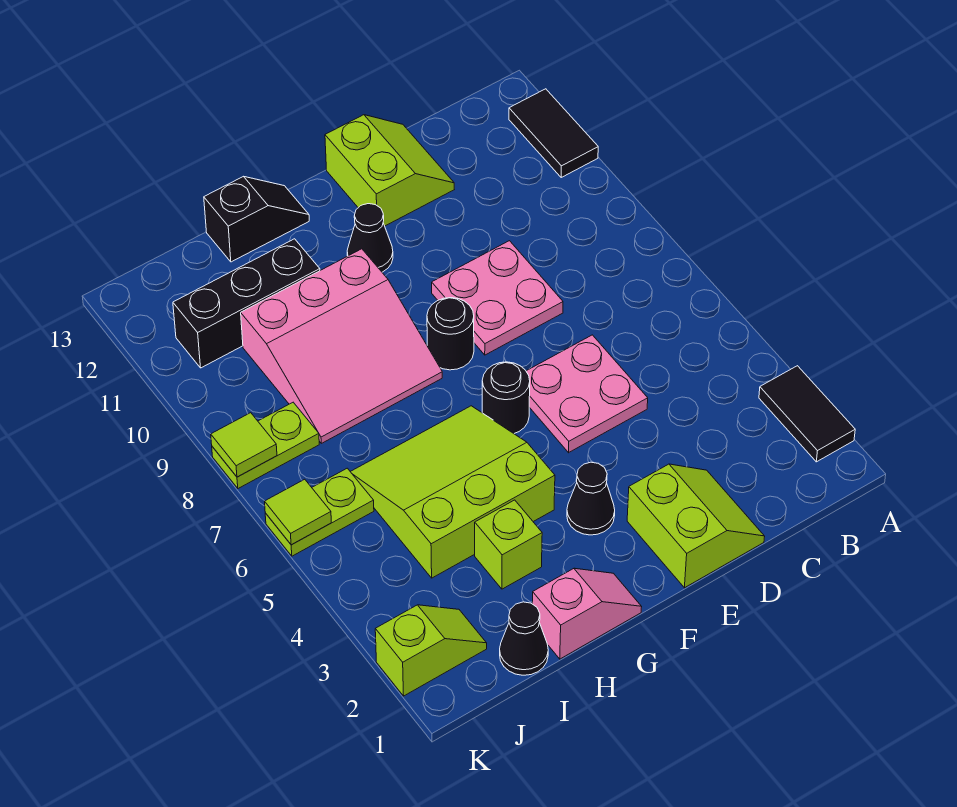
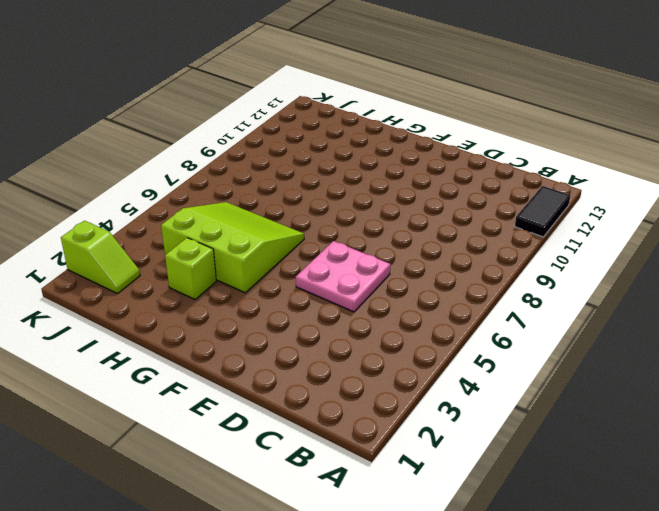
none -> black 1x2 tile [759,366,855,462]
none -> lime 2x2 slope [627,464,765,588]
none -> pink 2x2 plate [432,241,563,355]

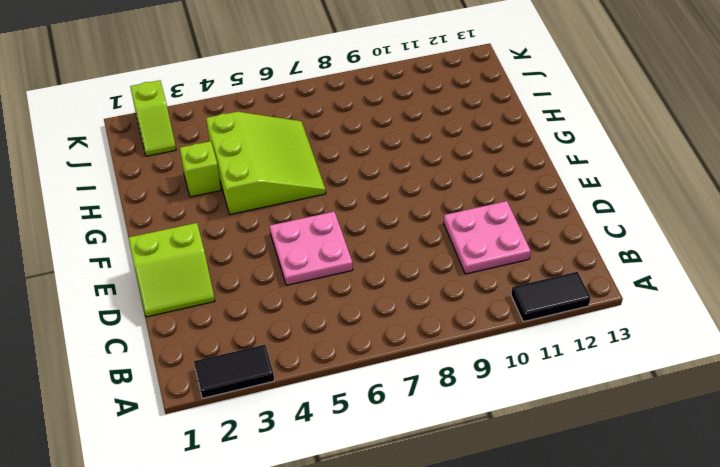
pink 2x2 plate [444,201,531,274] -> pink 2x2 plate moved to [432,241,563,355]
none -> lime 2x2 slope [325,115,454,226]
none -> black 1x1 cone [567,462,615,535]
none -> black 1x1 round brick [482,362,530,433]

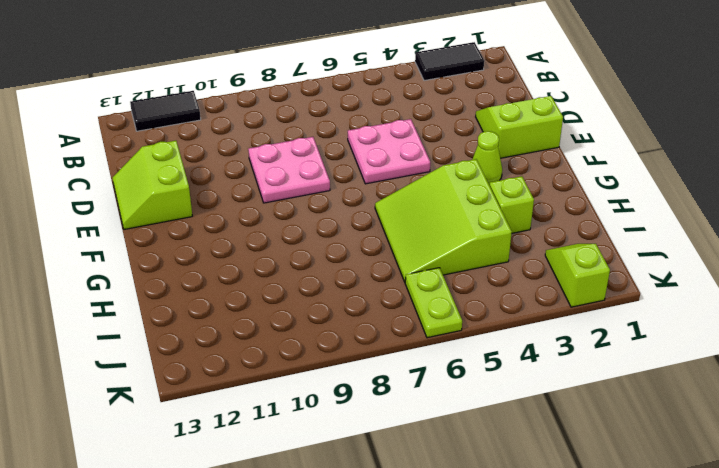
lime 2x2 slope [112,141,192,229] -> lime 2x2 slope turned to [325,115,454,226]
lime 1x1 cone [472,131,502,185] -> black 1x1 cone [567,462,615,535]
none -> black 1x1 round brick [482,362,530,433]
none -> black 1x1 round brick [427,298,474,370]
none -> black 1x1 cone [347,204,393,272]

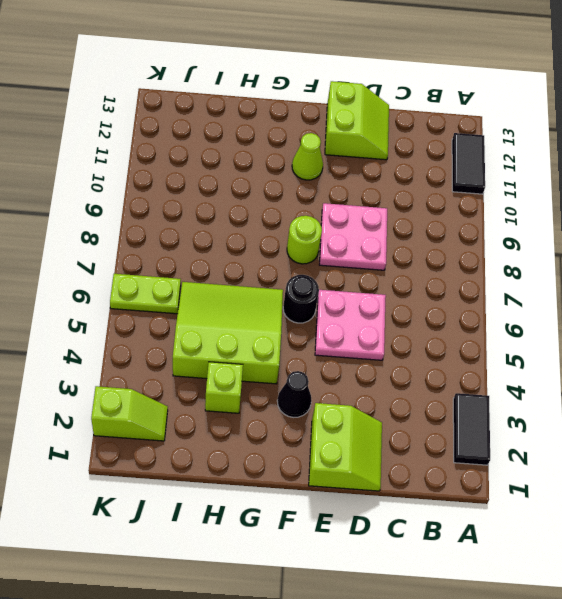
lime 1x1 round brick [287,216,322,264] -> black 1x1 round brick [427,298,474,370]
lime 1x1 cone [292,133,323,180] -> black 1x1 cone [347,204,393,272]
none -> pink 1x2 slope [532,568,642,659]
none -> pink 3x3 slope [241,249,442,443]
none -> black 1x2 slope [204,176,309,262]

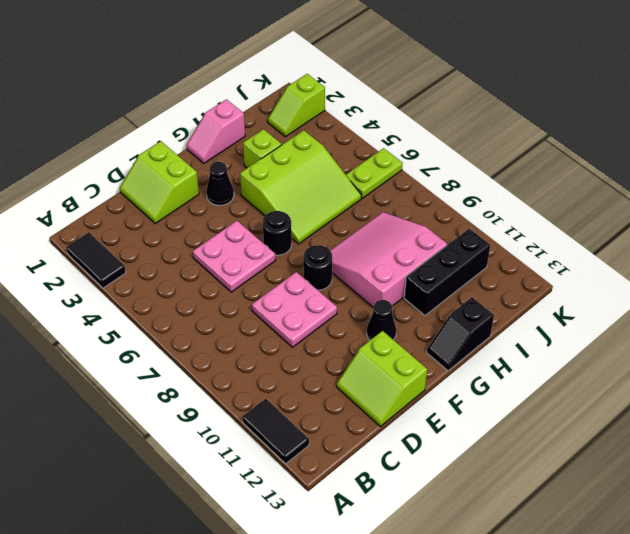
none -> black 1x1 cone [500,602,548,675]
none -> lime 1x2 plate [212,402,319,488]
none -> lime 1x1 tile [265,479,331,545]

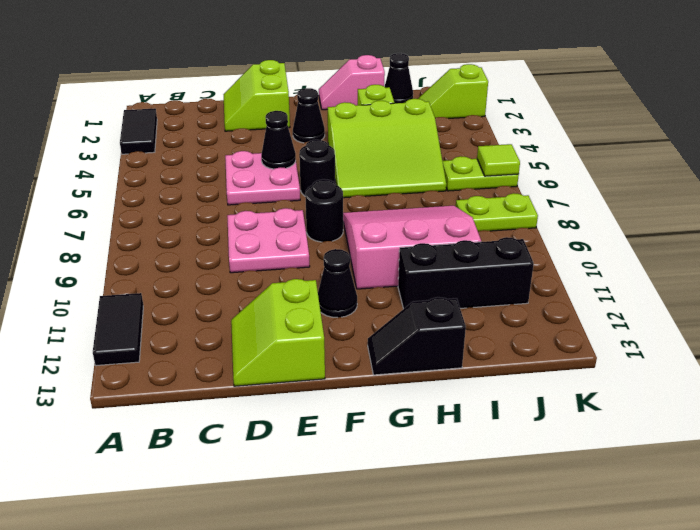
black 1x1 cone [261,111,296,169] -> none
none -> lime 1x1 tile [211,413,277,477]

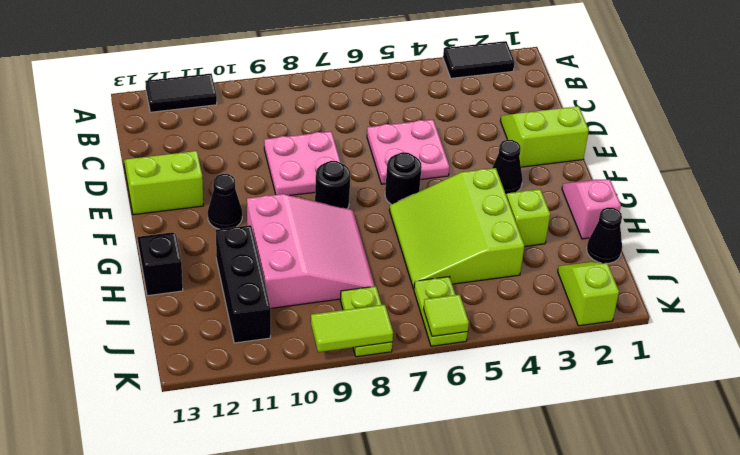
lime 1x2 tile [311,305,393,352] -> lime 1x1 tile [211,413,277,477]

